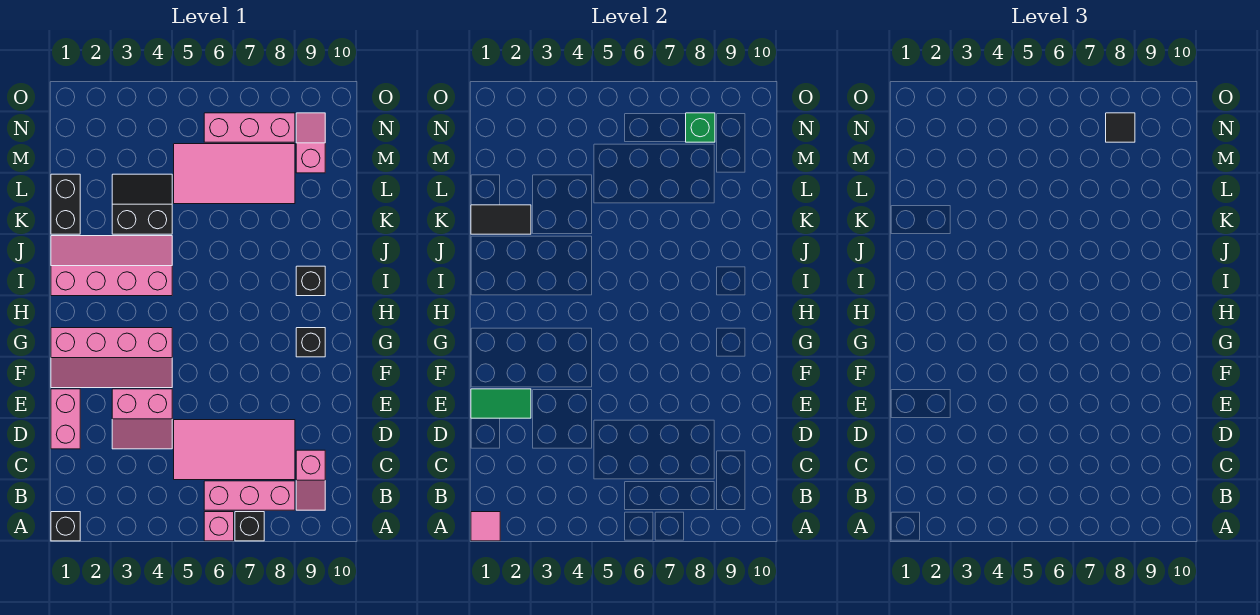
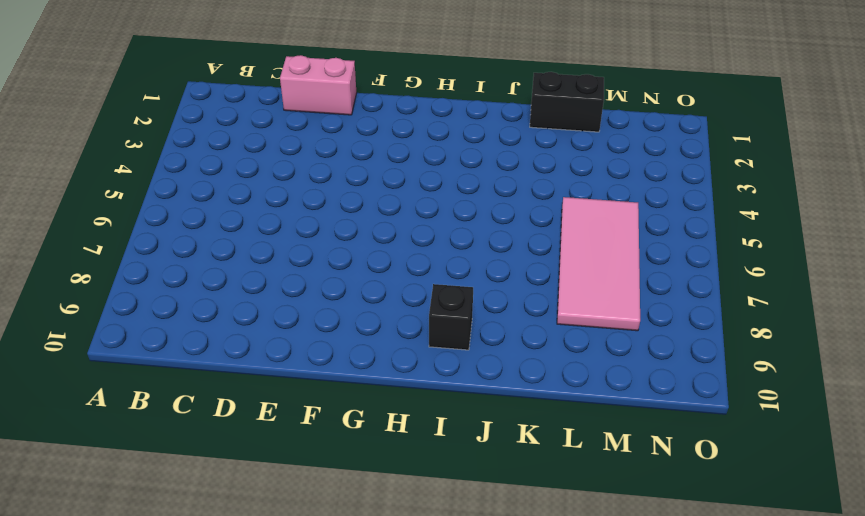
none -> black 1x1 brick [51,512,80,541]
none -> pink 1x1 brick [204,512,234,541]
none -> black 1x1 brick [235,512,264,541]

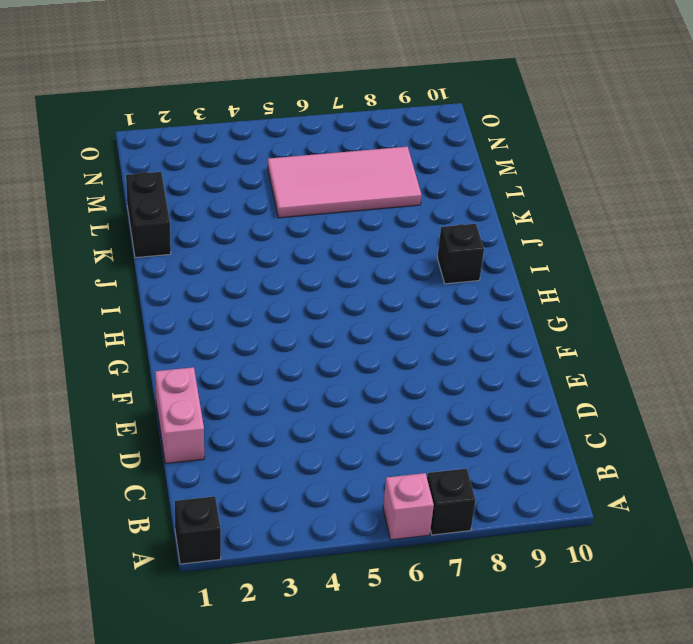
none -> pink 1x3 brick [204,481,295,510]
none -> pink 1x2 slope [296,450,325,510]
none -> pink 2x4 tile [174,420,295,480]

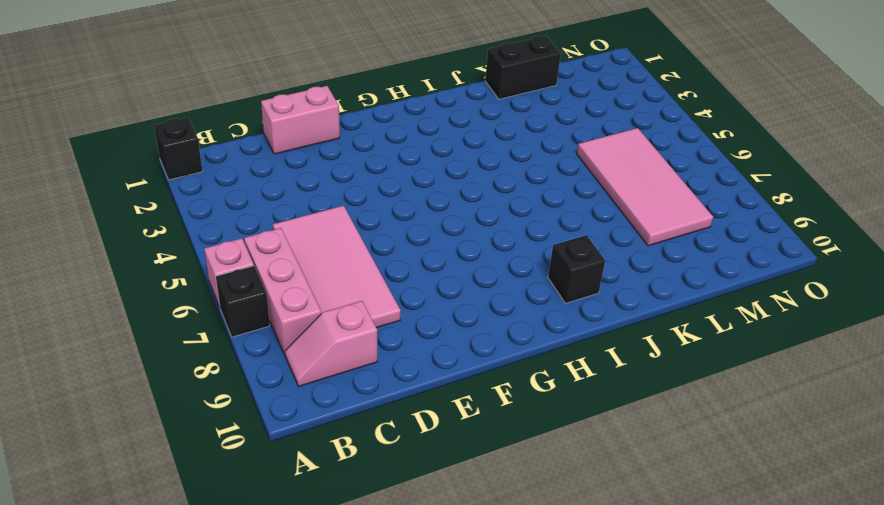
none -> pink 2x2 slope [112,389,172,449]
none -> pink 2x4 slope [51,328,172,388]
none -> black 1x1 brick [296,328,325,357]

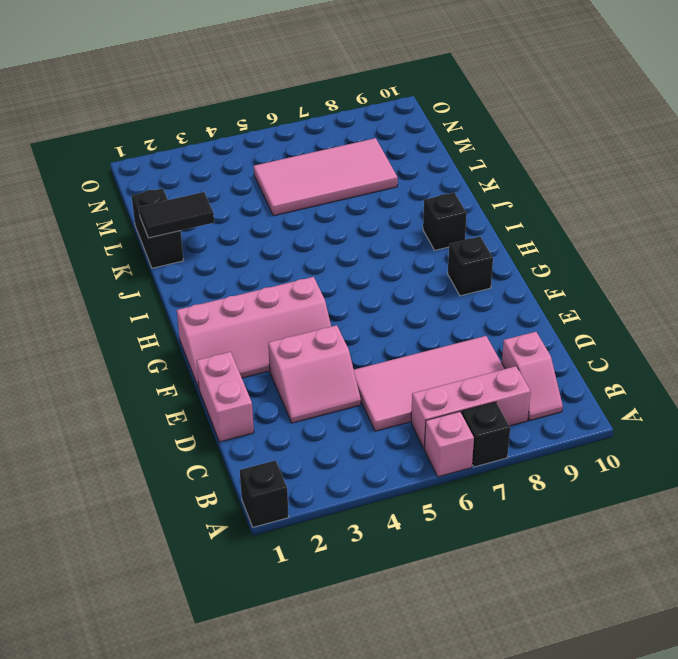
none -> pink 2x4 slope [51,236,172,296]
none -> black 2x2 slope [112,174,172,234]
none -> pink 1x2 slope [296,113,325,173]

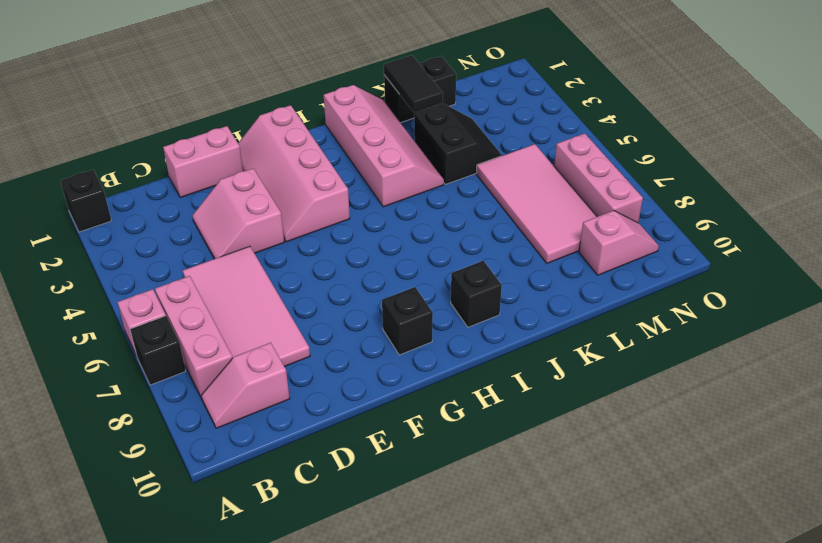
none -> pink 1x1 tile [471,512,500,541]
none -> green 1x2 tile [471,389,531,418]
none -> green 1x1 brick [686,113,715,142]

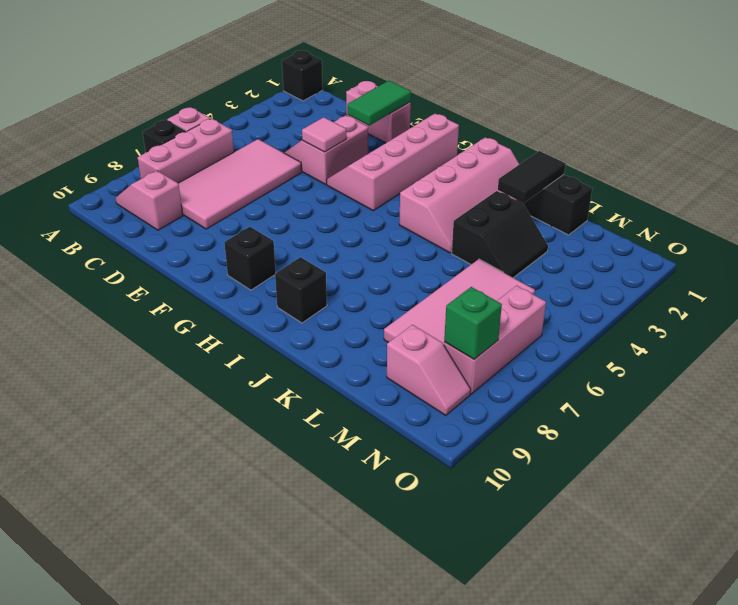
pink 1x1 tile [302,117,346,152] -> pink 1x1 tile moved to [471,512,500,541]
none -> black 1x1 tile [1106,113,1135,142]

